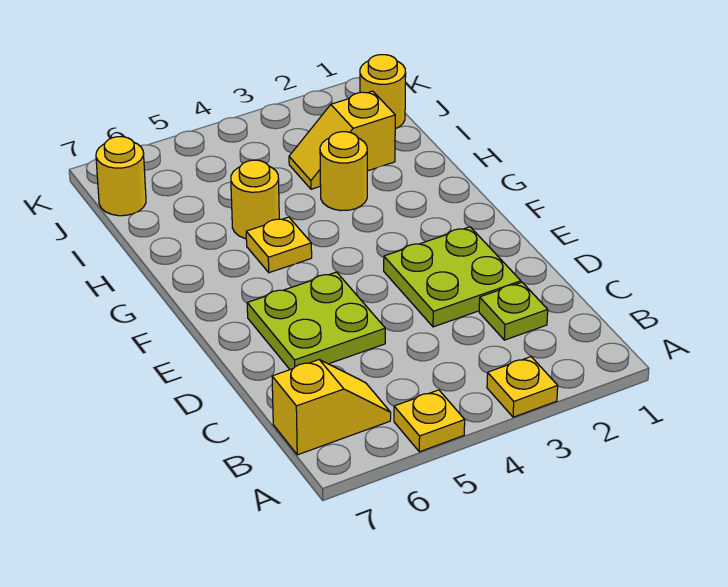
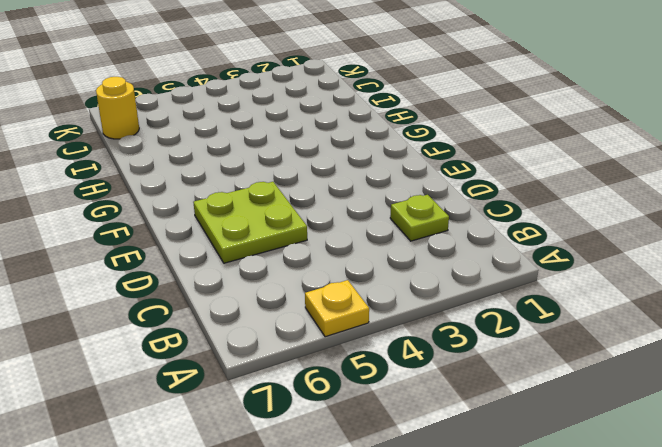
none -> yellow 1x1 plate [487,357,558,417]
none -> yellow 1x2 slope [272,360,391,455]
none -> lime 2x2 plate [384,227,521,327]

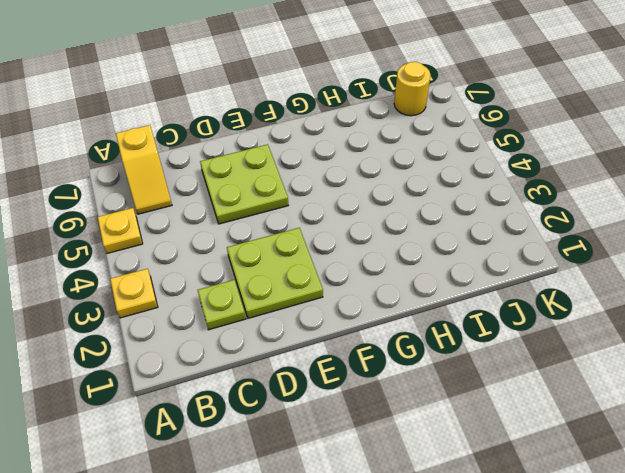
none -> yellow 1x1 plate [246,217,312,273]
none -> yellow 1x1 round brick [320,132,367,211]
none -> yellow 1x1 round brick [231,160,279,239]

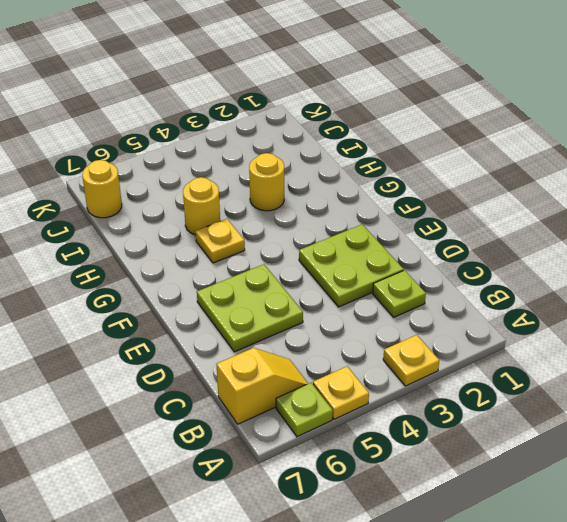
lime 1x1 plate [276,383,333,437] -> none
none -> yellow 1x2 slope [289,91,395,189]
none -> yellow 1x1 round brick [360,55,406,129]

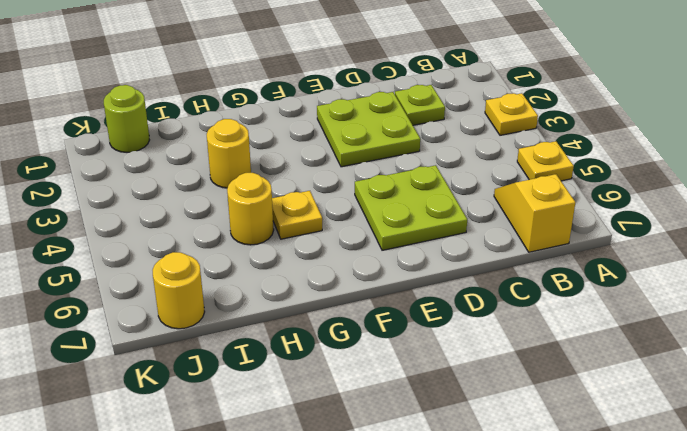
lime 1x1 round brick [104,85,149,152] -> yellow 1x1 round brick [360,55,406,129]
none -> yellow 1x2 slope [289,91,395,189]

